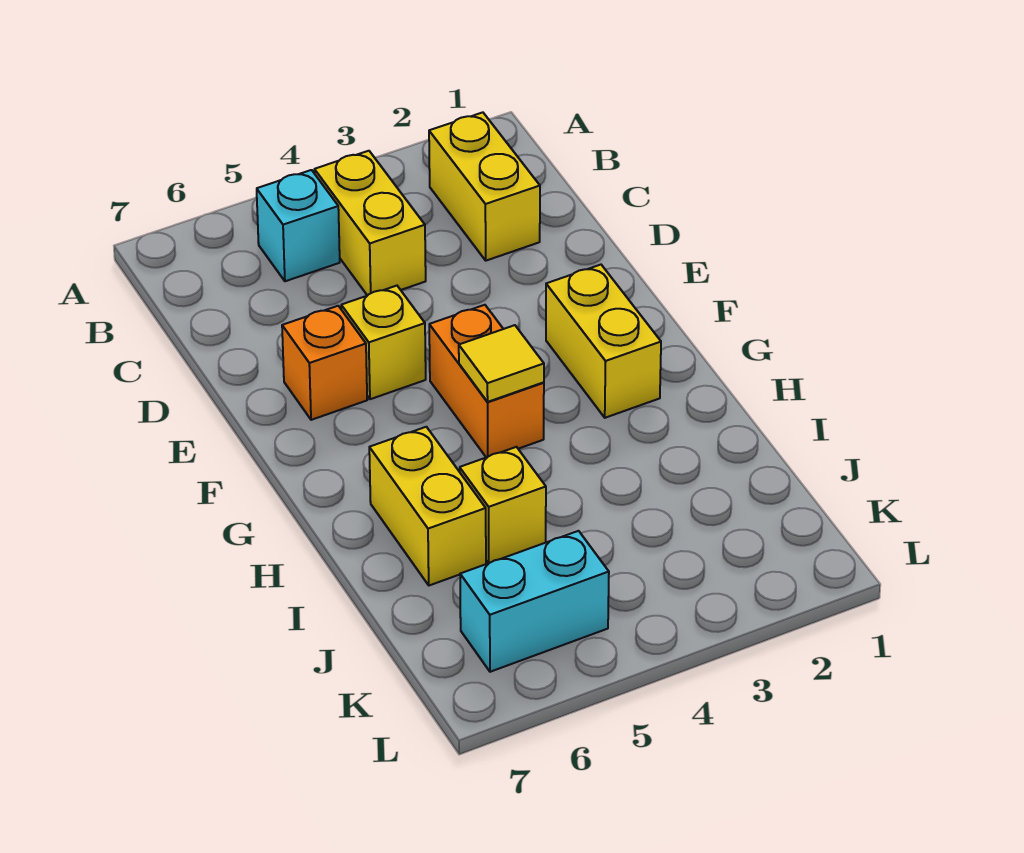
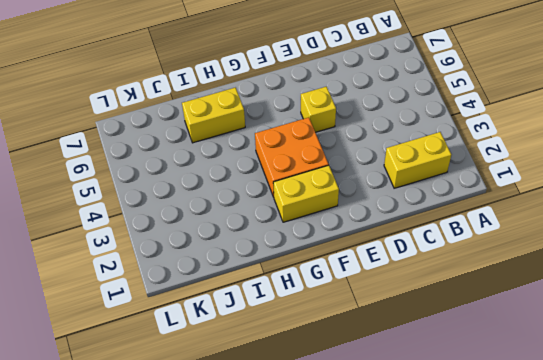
orange 2x2 brick [255,117,329,197] -> orange 1x2 brick [429,305,544,457]
none -> yellow 1x2 brick [314,151,426,296]
none -> cyan 1x1 brick [257,170,340,281]

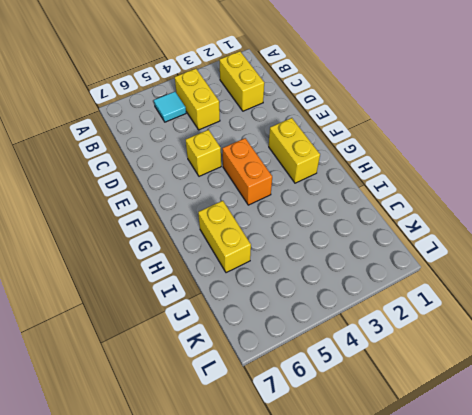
cyan 1x1 tile [154,92,186,122] -> cyan 1x1 brick [257,170,340,281]
none -> orange 1x1 brick [282,306,367,420]
none -> yellow 1x1 brick [460,447,546,563]

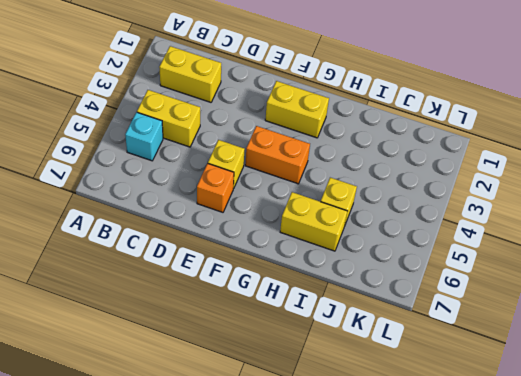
none -> cyan 1x2 brick [460,531,609,672]
none -> yellow 1x1 tile [459,325,544,402]

